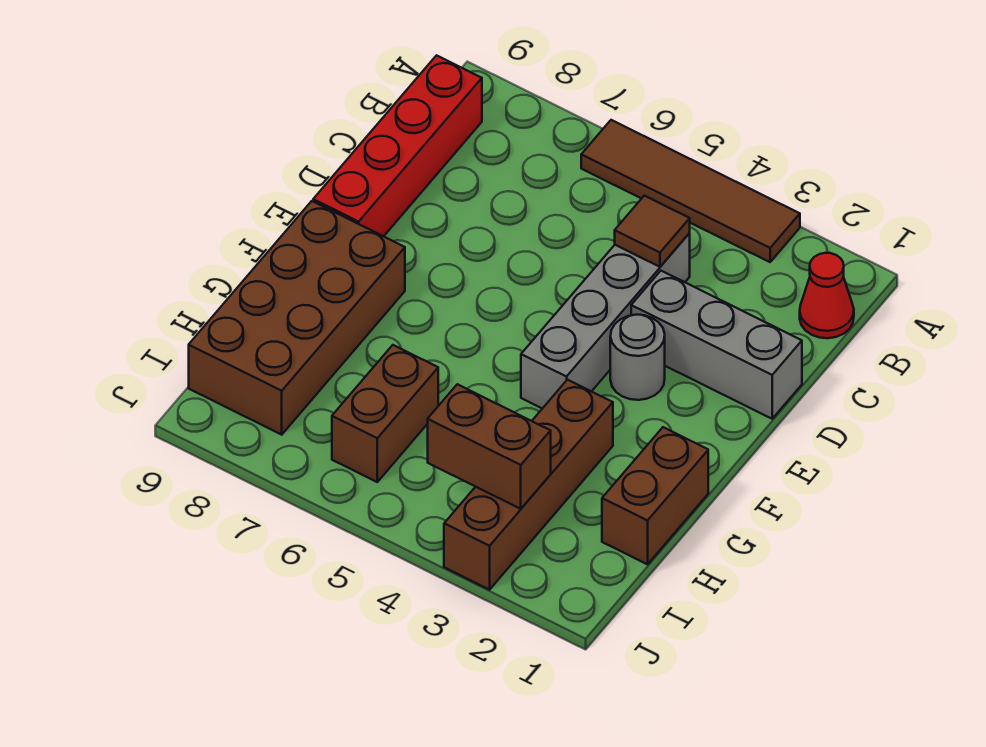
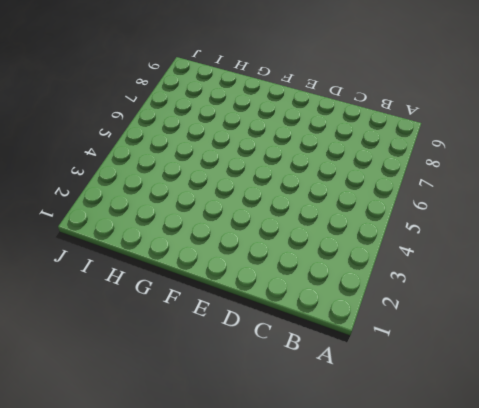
none -> brown 1x4 tile [581,120,800,262]
none -> red 1x1 cone [800,253,854,338]
none -> red 1x4 brick [313,55,482,236]

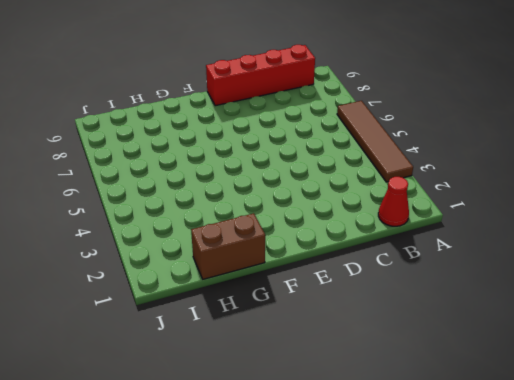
none -> grey 1x4 brick [521,233,690,409]
none -> grey 1x3 brick [631,271,802,419]
none -> grey 1x1 round brick [610,315,665,400]

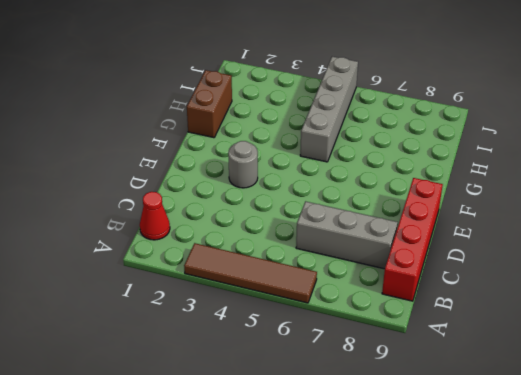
grey 1x3 brick [296,201,398,269] -> grey 1x3 brick moved to [631,271,802,419]
grey 1x4 brick [300,57,358,162] -> grey 1x4 brick moved to [521,233,690,409]
none -> brown 2x4 brick [189,201,405,435]
none -> brown 1x4 brick [444,380,613,590]
none -> brown 1x2 brick [332,345,438,482]

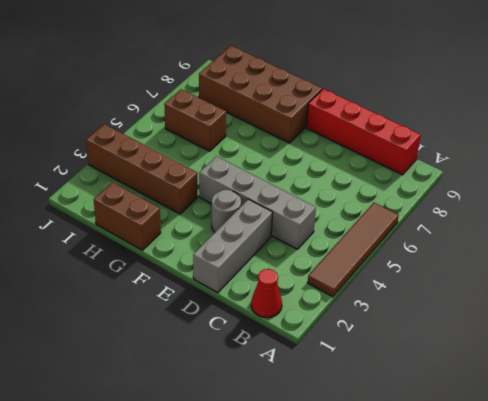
none -> brown 1x1 tile [615,196,690,267]
none -> brown 1x2 brick [428,384,551,509]

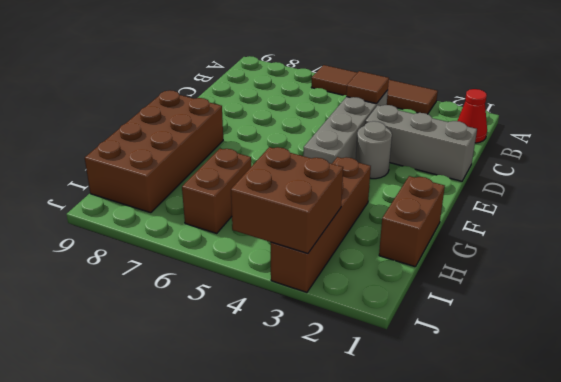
brown 2x2 brick [231,147,343,253] -> brown 1x2 brick [428,384,551,509]
none -> red 1x4 brick [313,55,482,236]

